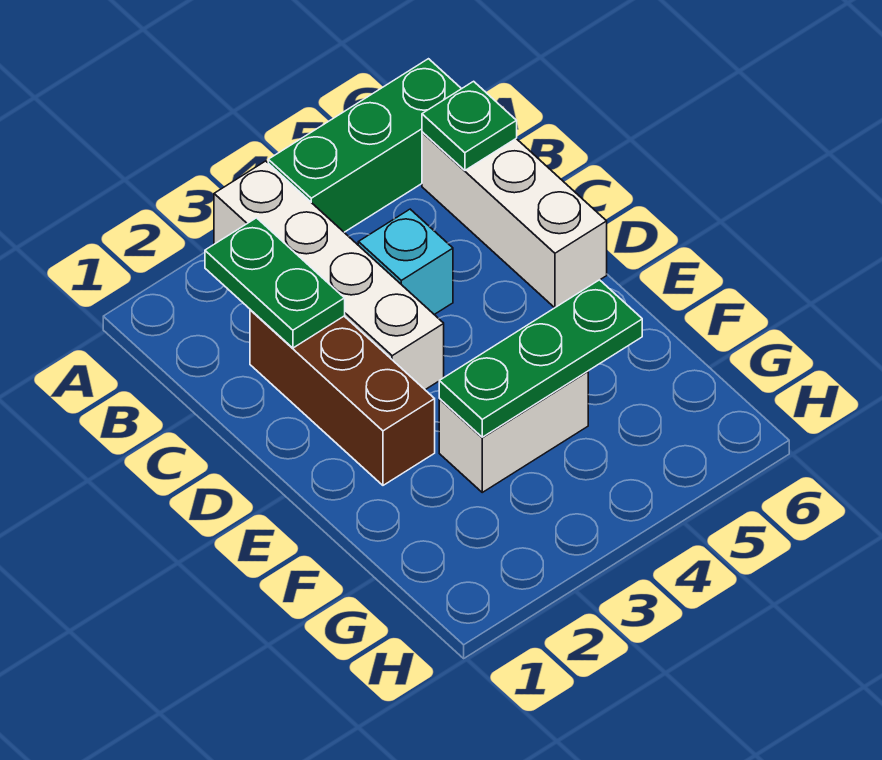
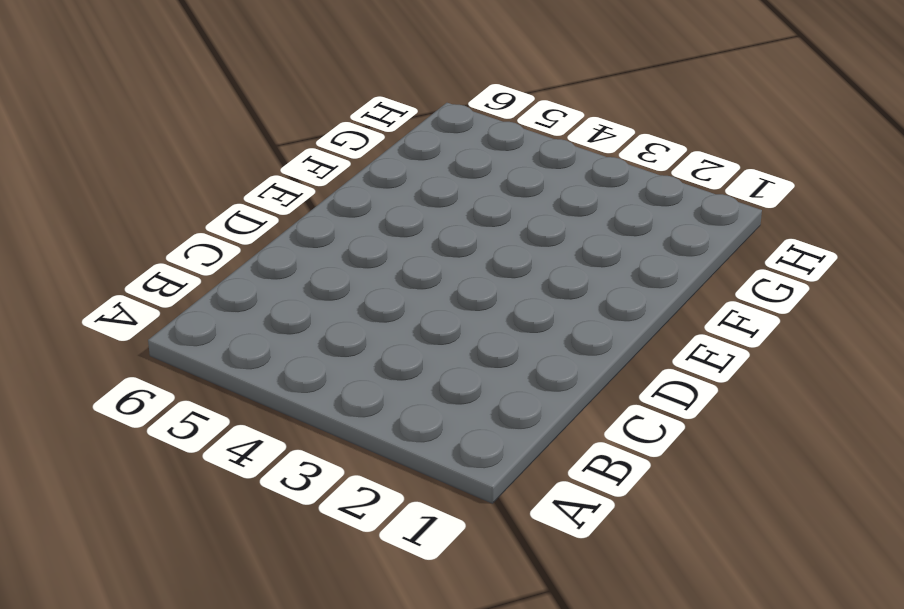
none -> white 1x4 brick [214,161,444,390]
none -> green 1x3 brick [268,59,461,232]

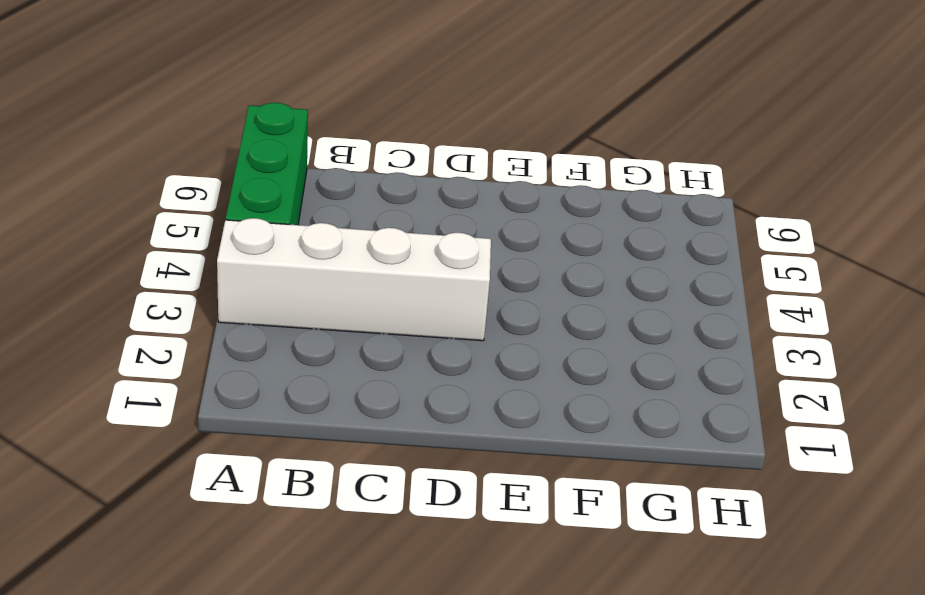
none -> white 1x3 brick [422,132,607,308]
none -> brown 1x3 brick [250,310,435,485]

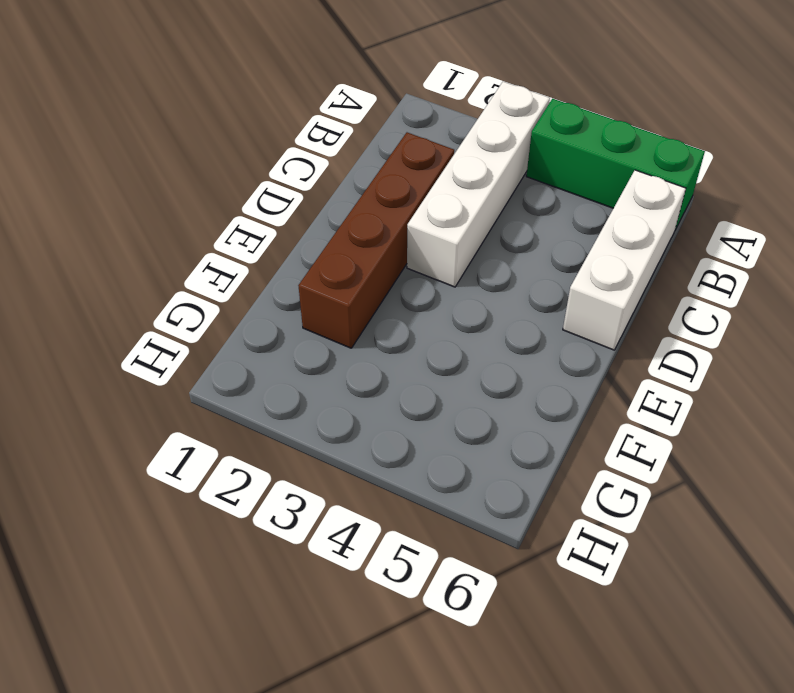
brown 1x4 brick [298,132,454,348] -> brown 1x3 brick [250,310,435,485]
none -> cyan 1x1 brick [358,209,453,315]
none -> white 1x2 brick [439,371,588,492]

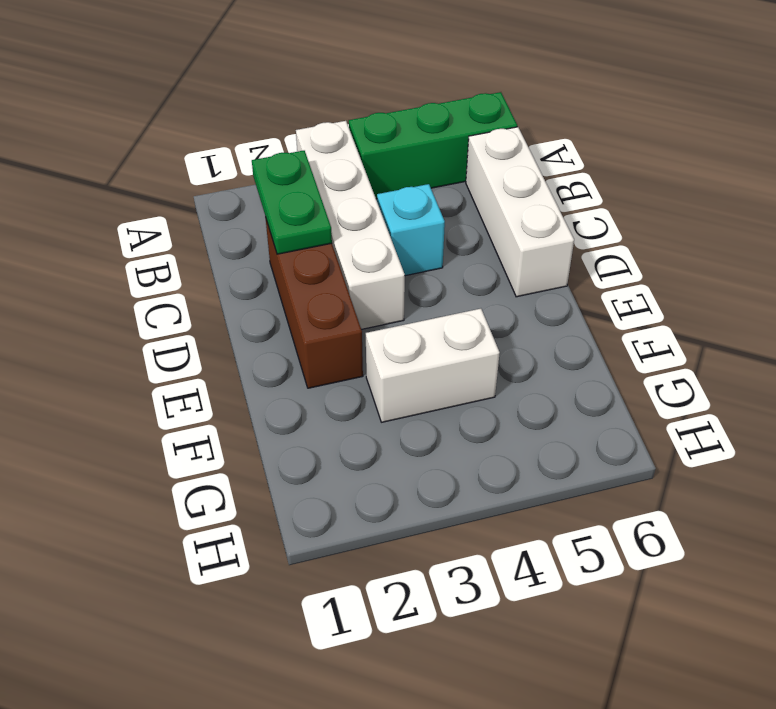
none -> green 1x1 plate [422,81,517,170]
none -> green 1x3 plate [439,280,642,437]

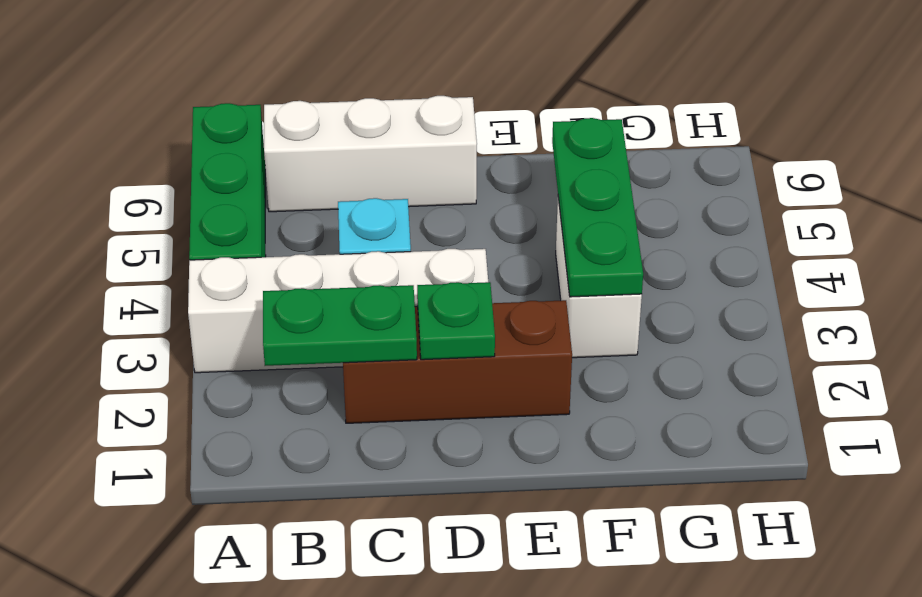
green 1x1 plate [417,282,495,360] -> green 1x1 plate moved to [422,81,517,170]

